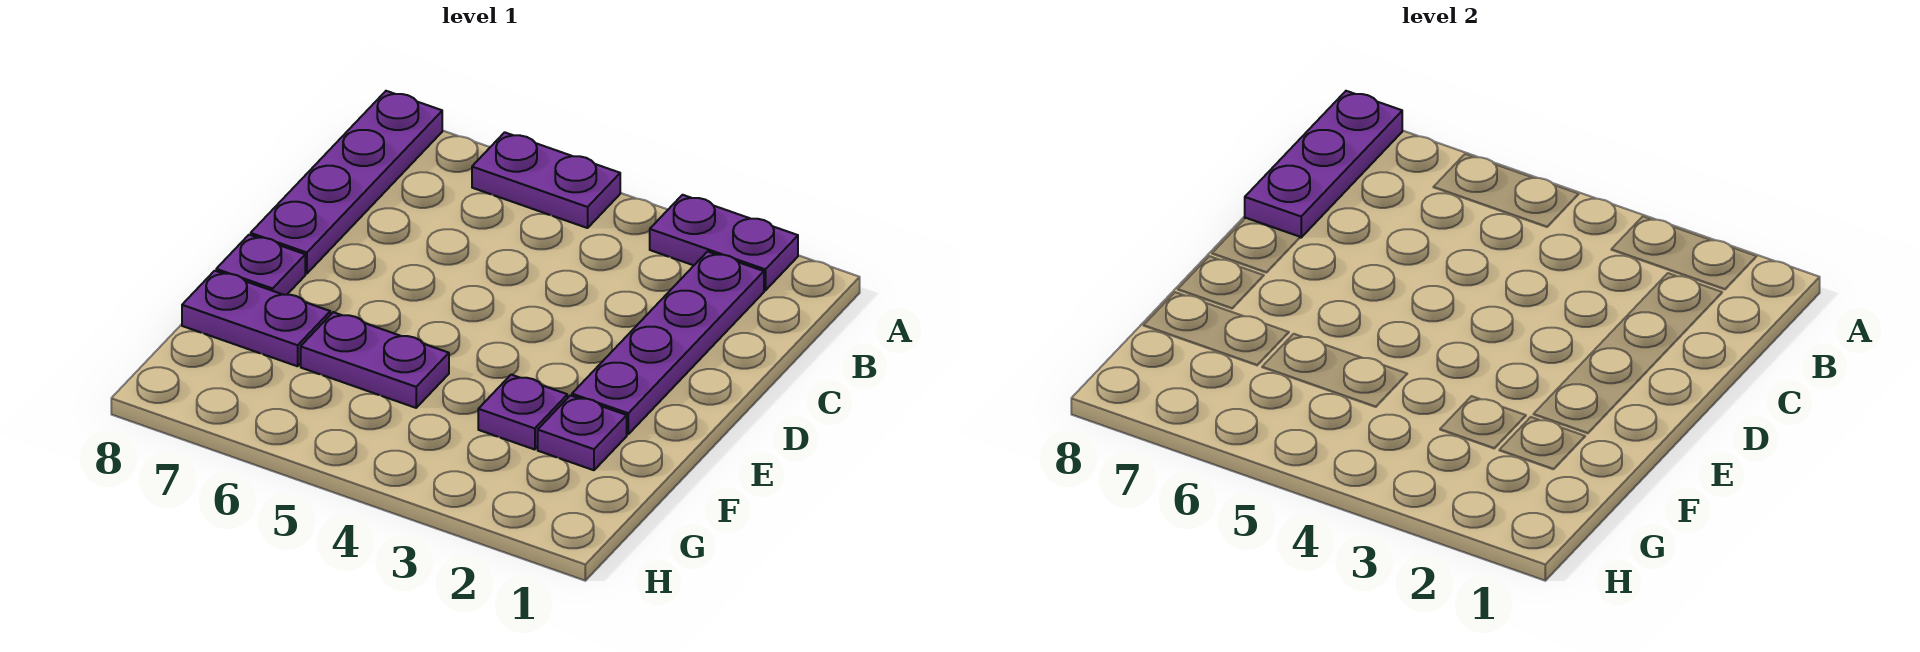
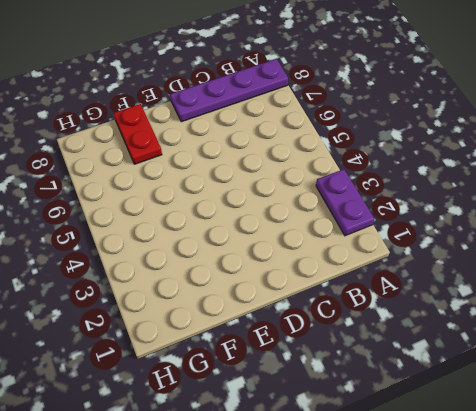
red 1x2 plate [114,104,162,164] -> purple 1x2 plate [182,271,330,366]
none -> purple 1x2 plate [472,132,620,228]
none -> purple 1x4 plate [572,252,764,434]

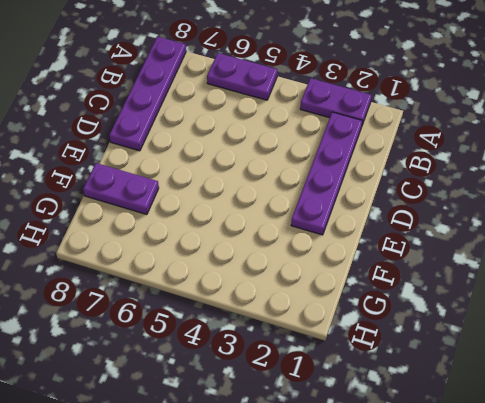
none -> purple 1x1 plate [216,235,305,295]
none -> purple 1x1 plate [538,395,627,470]

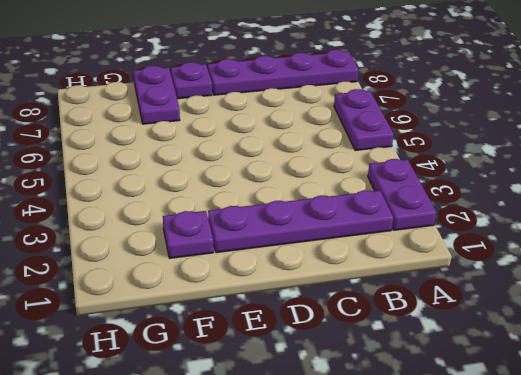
none -> purple 1x1 plate [478,375,567,450]
none -> purple 1x2 plate [301,312,449,408]

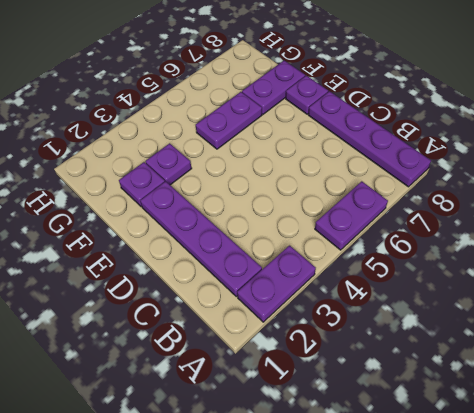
none -> purple 1x3 plate [1245,91,1402,238]

